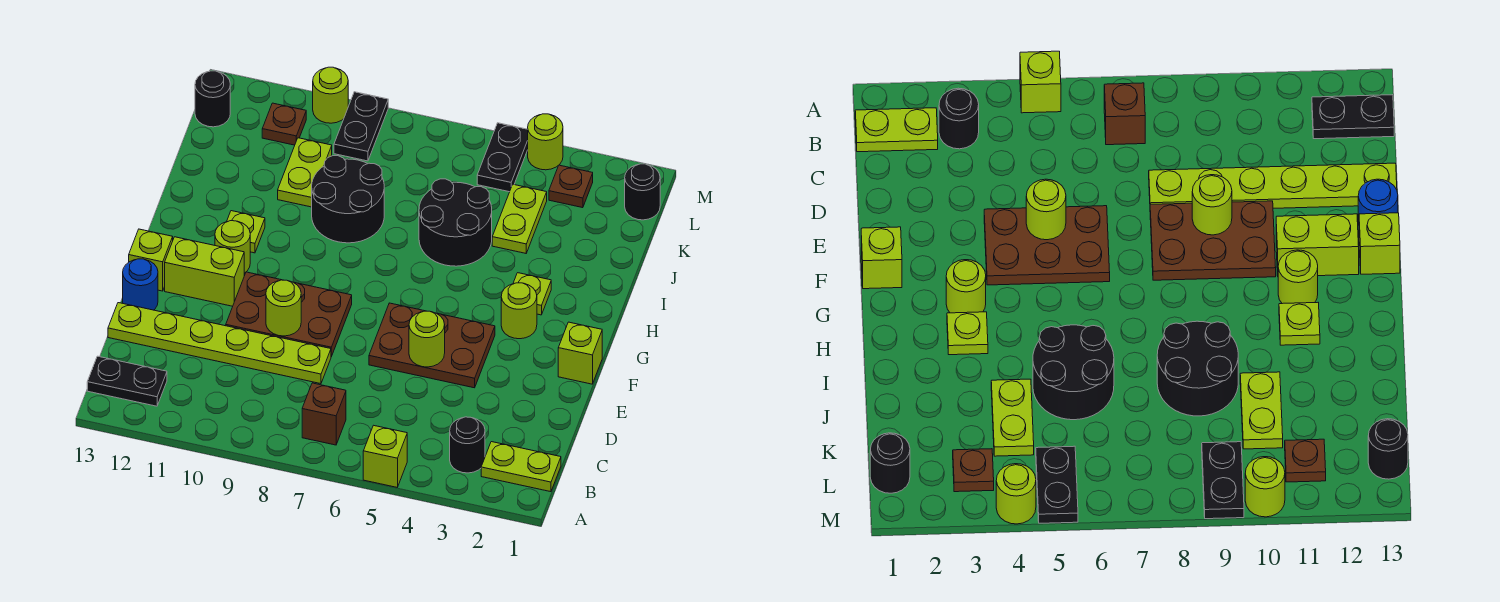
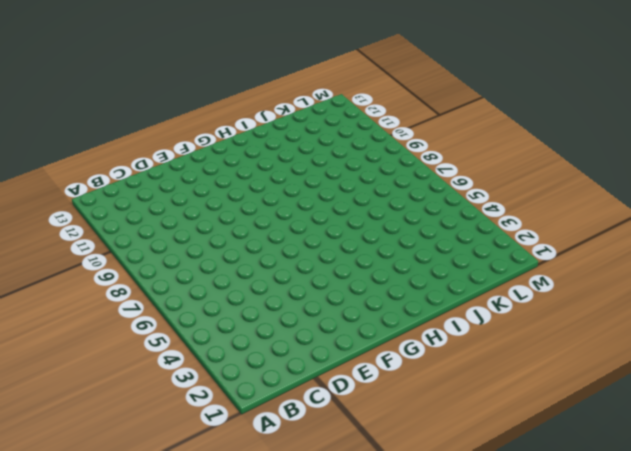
none -> lime 1x1 brick [363,425,407,487]
none -> lime 1x2 plate [481,442,561,492]
none -> black 1x1 round brick [450,417,485,473]
none -> brown 1x1 brick [302,383,346,445]

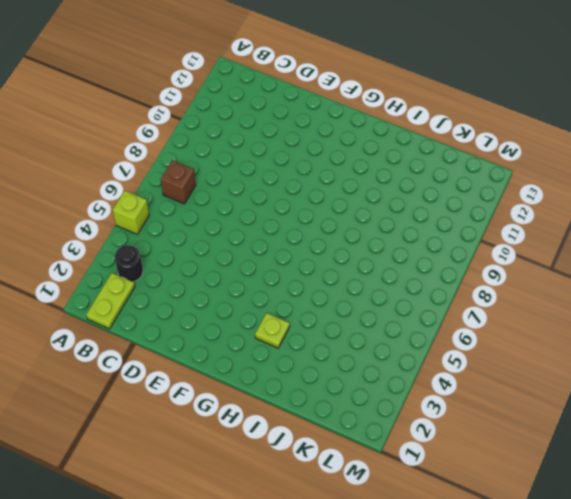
none -> black 1x2 plate [87,356,167,406]
none -> lime 1x6 plate [108,303,331,384]
none -> brown 2x3 plate [369,303,495,388]
none -> brown 2x3 plate [226,272,352,356]

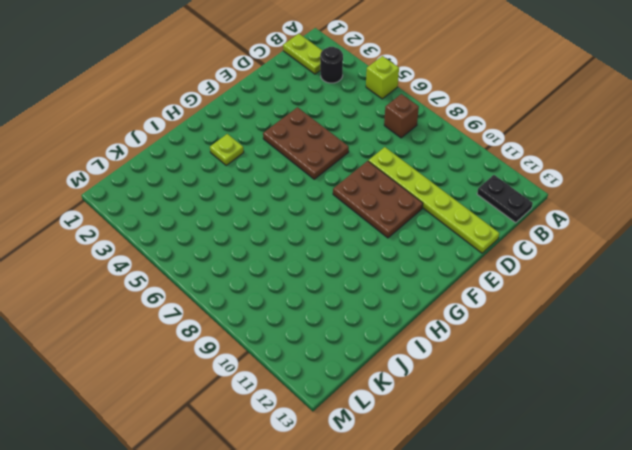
none -> blue 1x1 round brick [123,259,158,310]
none -> lime 1x1 brick [558,322,602,384]
none -> lime 1x2 brick [165,237,244,306]
none -> lime 1x1 brick [129,229,173,291]

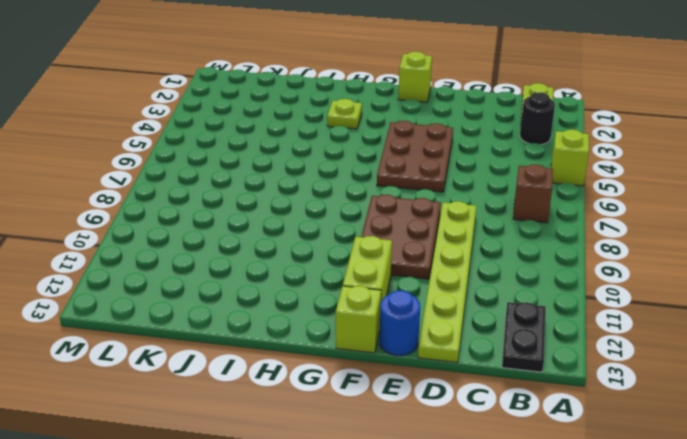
none -> lime 1x1 round brick [501,283,537,339]
none -> lime 1x1 round brick [215,221,250,273]
none -> lime 1x1 plate [227,211,265,253]
none -> black 2x2 round brick [419,179,492,266]

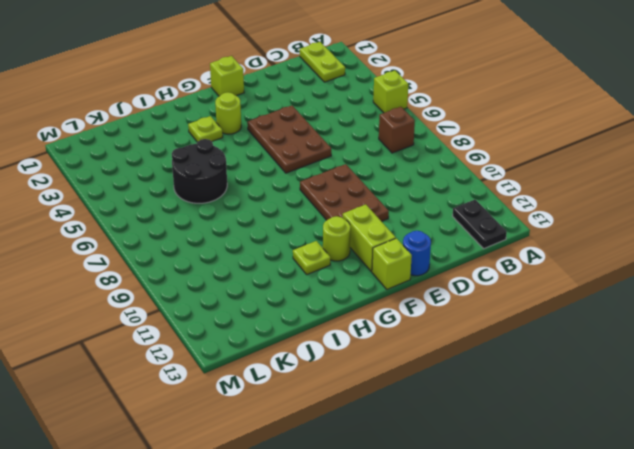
none -> black 1x1 round brick [450,417,485,473]
none -> lime 1x6 plate [108,303,331,384]
none -> black 2x2 round brick [312,156,384,243]
none -> lime 1x2 plate [492,184,547,253]

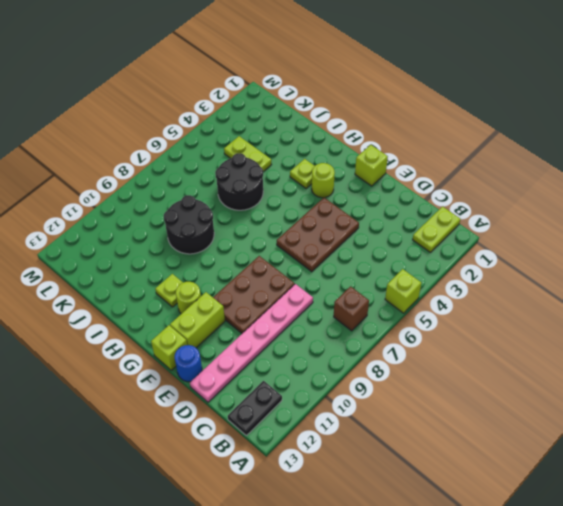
pink 1x6 plate [190,284,313,402] -> lime 1x6 plate [108,303,331,384]
none -> black 1x1 round brick [450,417,485,473]
none -> lime 1x2 plate [278,138,332,207]
none -> black 1x1 round brick [625,164,660,220]
none -> brown 1x1 plate [549,165,593,208]

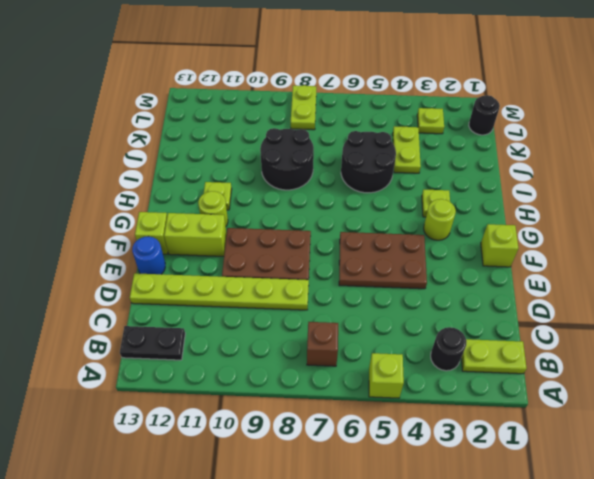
lime 1x1 plate [417,108,444,134] -> brown 1x1 plate [549,165,593,208]
lime 1x2 plate [291,85,316,130] -> lime 1x2 plate moved to [278,138,332,207]
none -> black 1x2 plate [477,123,528,192]
none -> black 1x2 plate [334,92,388,161]
none -> brown 1x1 plate [262,103,306,145]
none -> black 1x1 round brick [195,71,230,127]

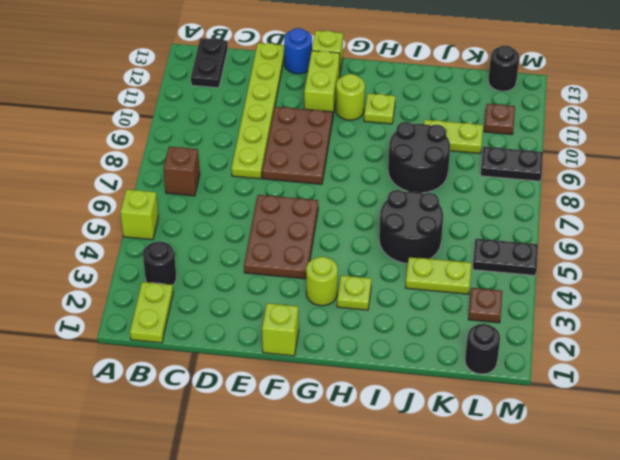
none -> lime 1x1 round brick [528,114,563,170]
none -> lime 1x1 round brick [313,67,348,123]
none -> lime 1x1 round brick [409,311,445,367]
none -> lime 1x1 round brick [266,280,301,336]

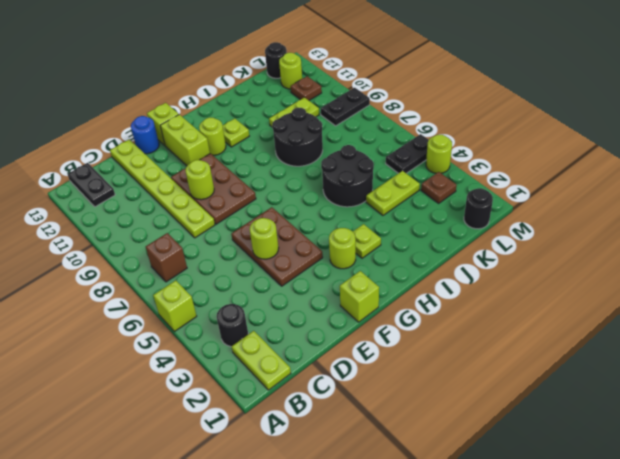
lime 1x1 round brick [279,53,302,89] -> lime 1x1 round brick moved to [313,67,348,123]

